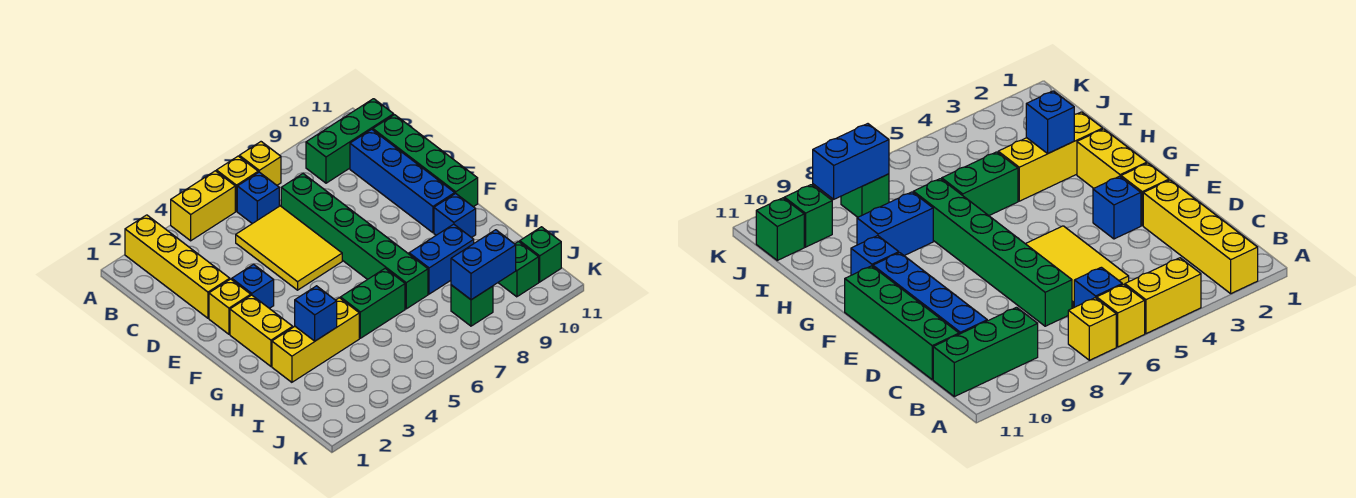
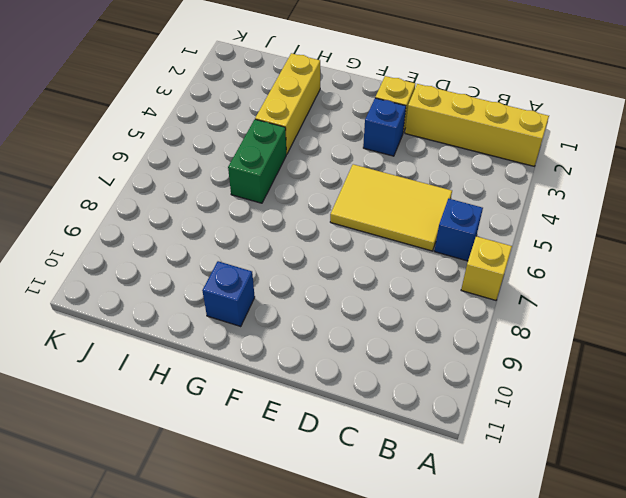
none -> yellow 1x2 brick [171,171,235,241]
none -> yellow 1x1 brick [216,156,258,211]
none -> green 1x3 brick [306,99,394,183]

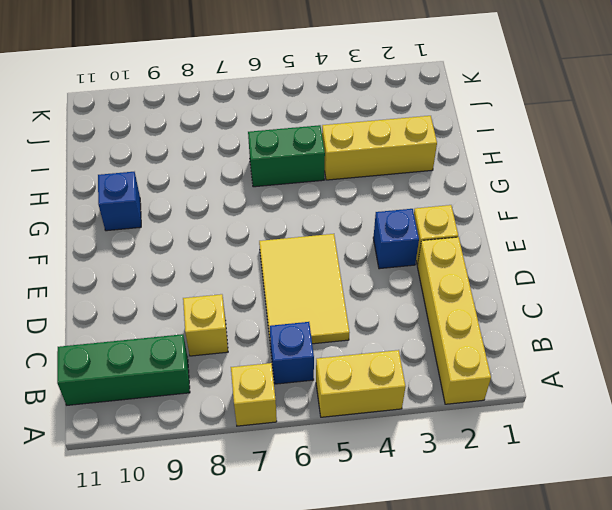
yellow 1x1 brick [183,294,228,356] -> yellow 1x1 brick moved to [216,156,258,211]
none -> green 1x6 brick [281,174,428,309]
none -> blue 1x4 brick [350,129,455,233]
none -> green 1x4 brick [373,115,478,207]

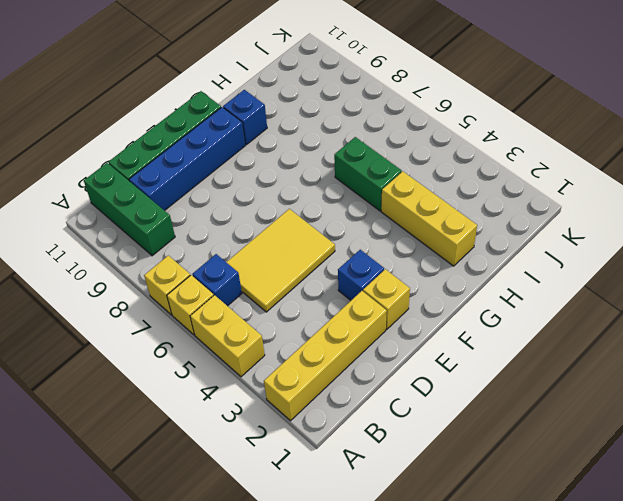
none -> green 1x6 brick [281,174,428,309]
none -> yellow 1x2 brick [230,295,293,366]
none -> blue 1x2 brick [409,224,474,294]

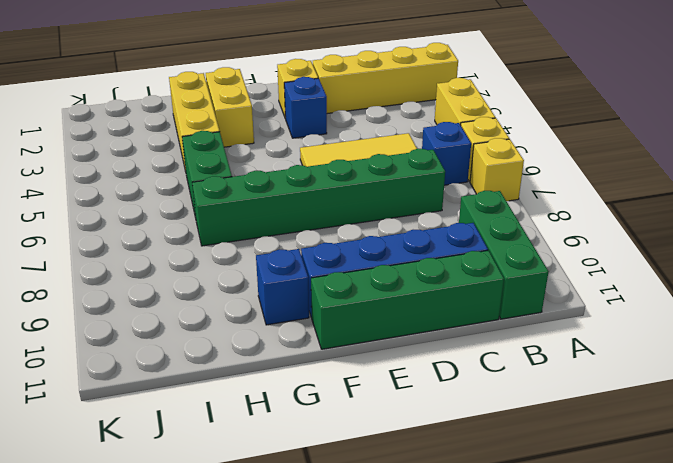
yellow 1x2 brick [206,67,254,147] -> yellow 1x2 brick turned to [230,295,293,366]
none -> blue 1x2 brick [409,224,474,294]
none -> green 1x1 brick [451,285,493,326]
none -> green 1x1 brick [498,242,539,297]

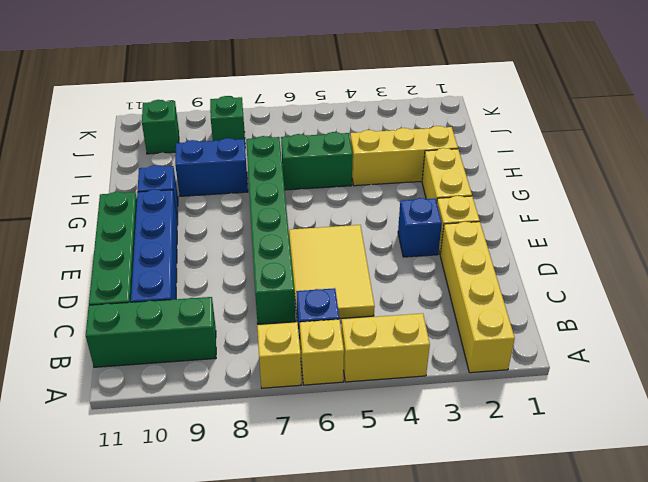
none -> green 1x1 brick [520,227,561,282]
none -> blue 1x1 brick [295,286,337,341]
none -> blue 1x2 brick [451,230,516,300]

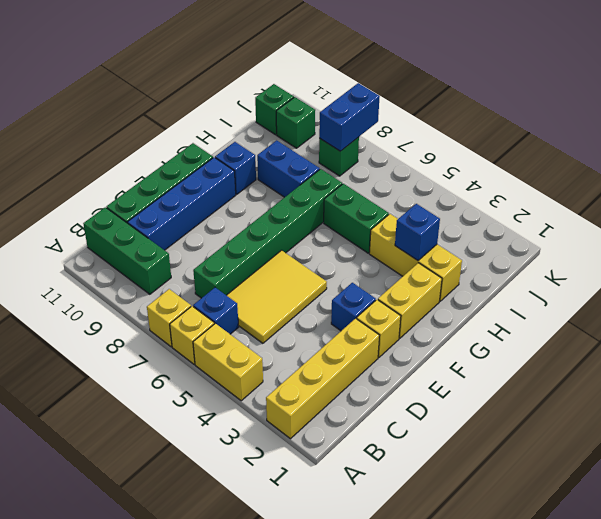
blue 1x2 brick [319,83,380,151] -> blue 1x2 brick turned to [451,230,516,300]

